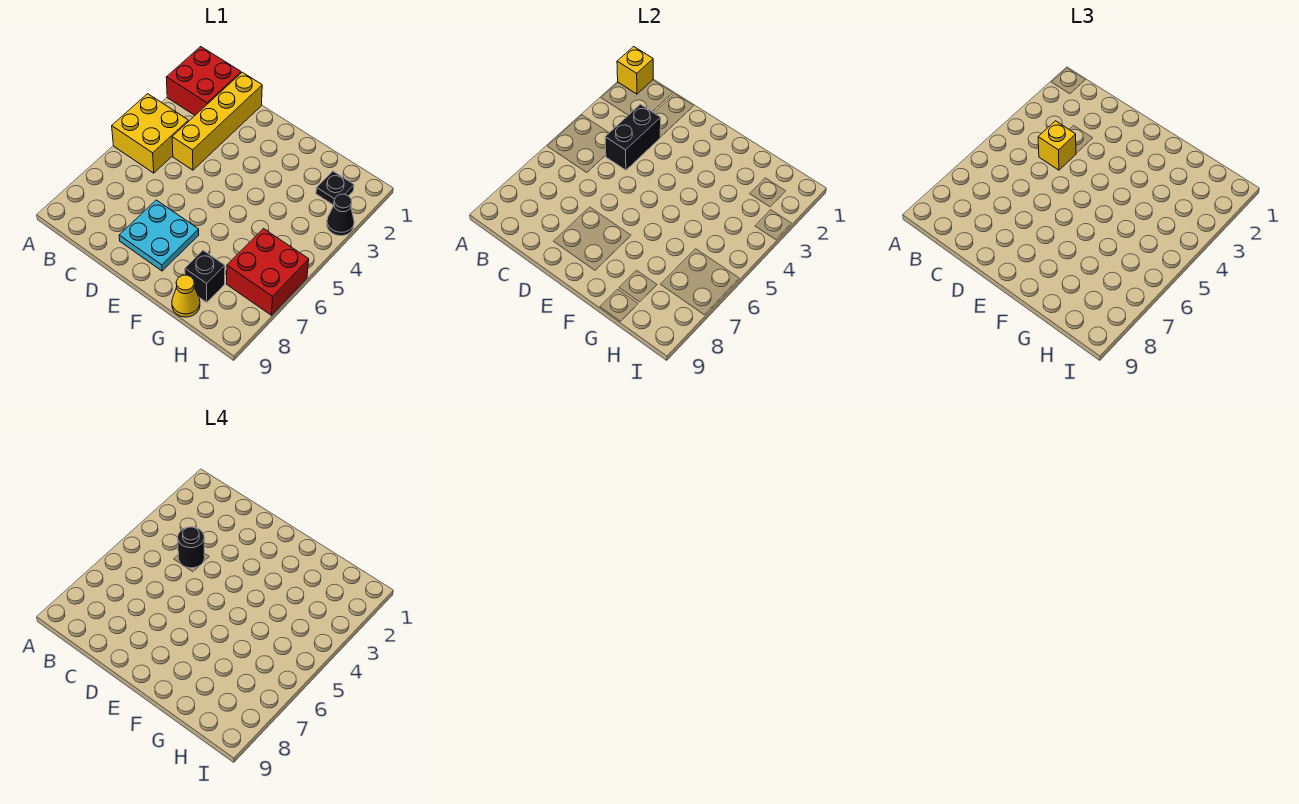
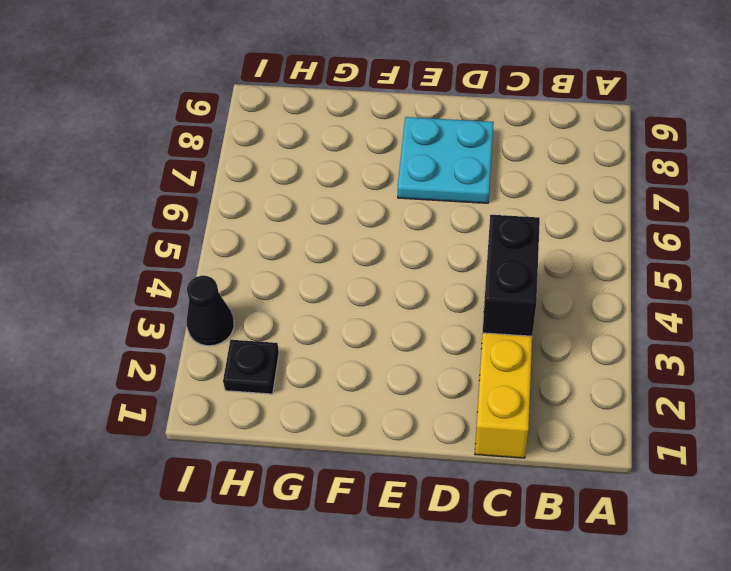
none -> red 2x2 brick [166,47,241,115]
none -> yellow 2x2 brick [112,94,188,173]
none -> black 1x1 brick [185,250,225,302]

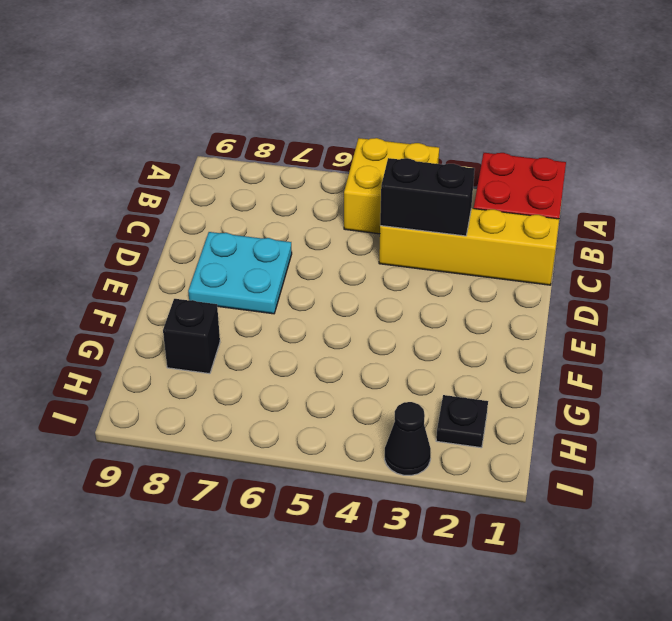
none -> yellow 1x1 cone [172,275,200,317]
none -> red 2x2 brick [227,229,309,315]
none -> yellow 1x1 brick [617,47,653,94]

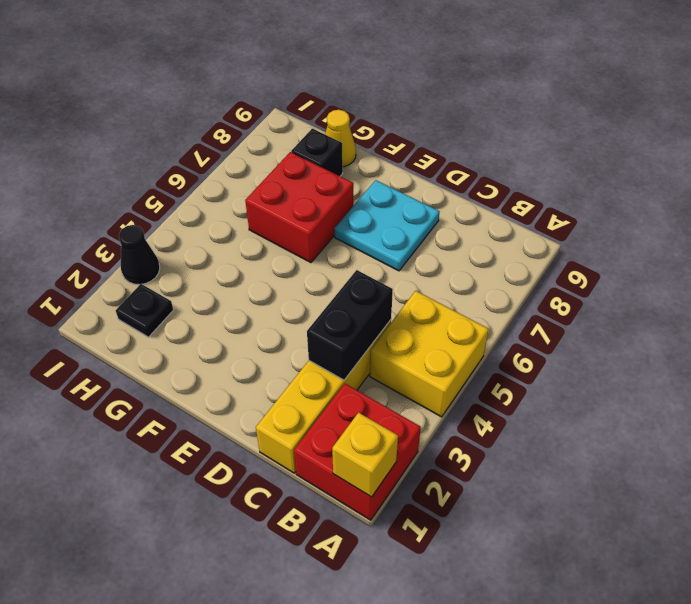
red 2x2 brick [245,152,353,263] -> red 2x2 brick moved to [227,229,309,315]
none -> yellow 1x1 brick [1038,121,1076,170]
none -> black 1x1 round brick [178,527,205,568]

